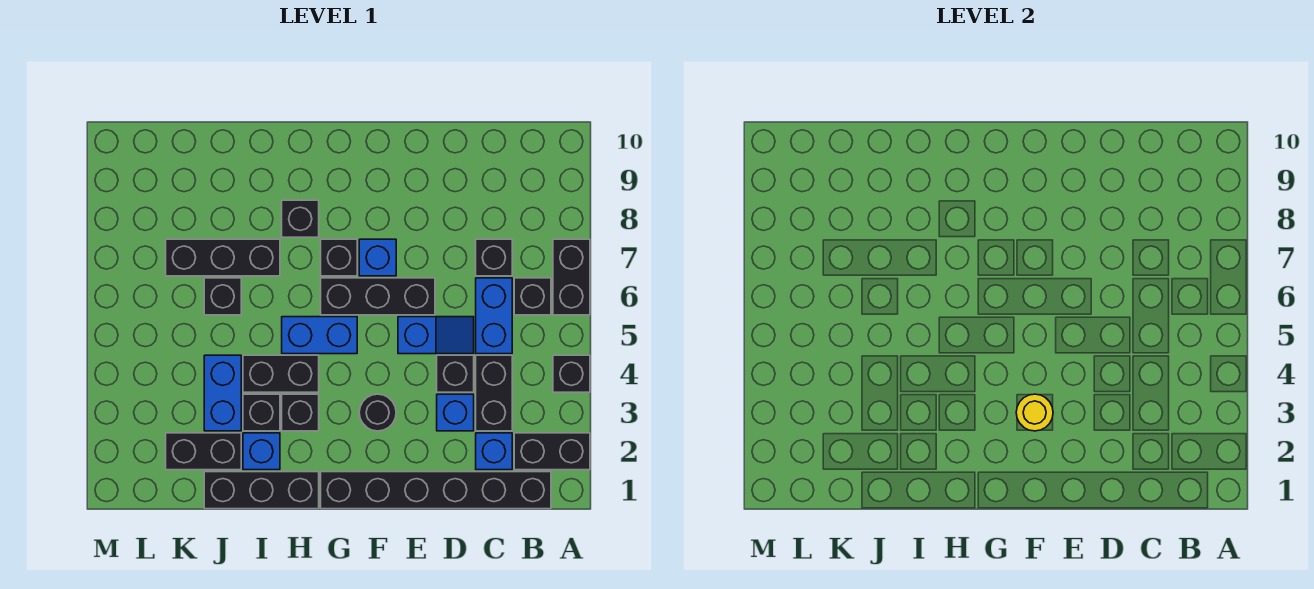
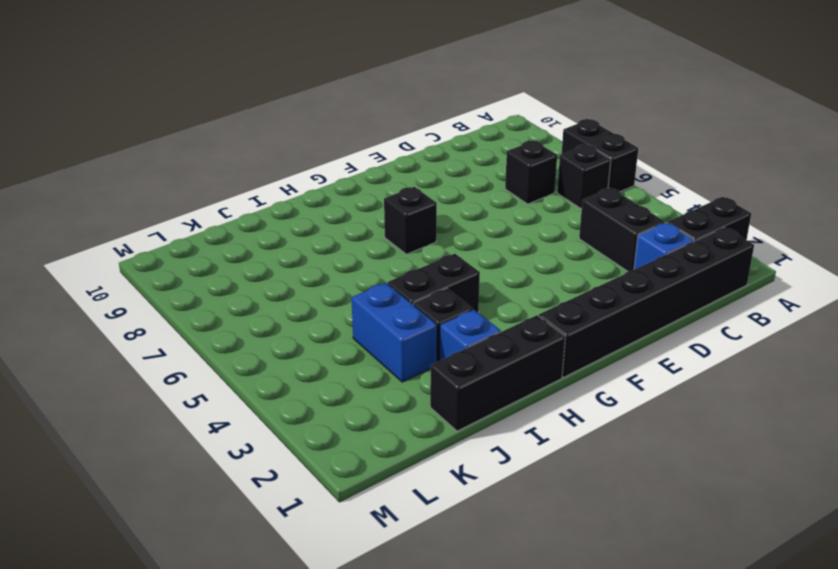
none -> black 1x1 brick [553,355,590,392]
none -> blue 1x2 brick [476,278,512,354]
none -> blue 1x1 brick [437,394,474,431]

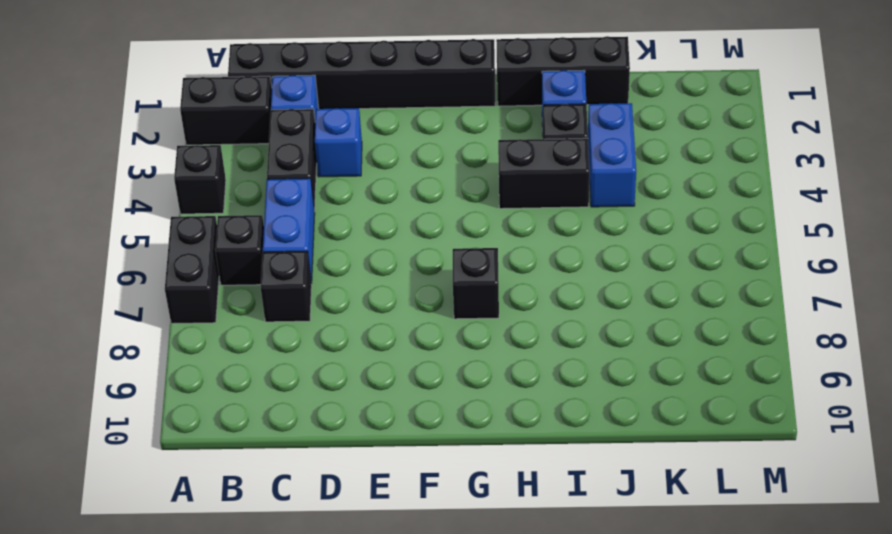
none -> black 1x1 brick [437,355,474,392]
none -> blue 1x2 slope [398,317,474,354]
none -> black 1x3 brick [321,278,435,315]

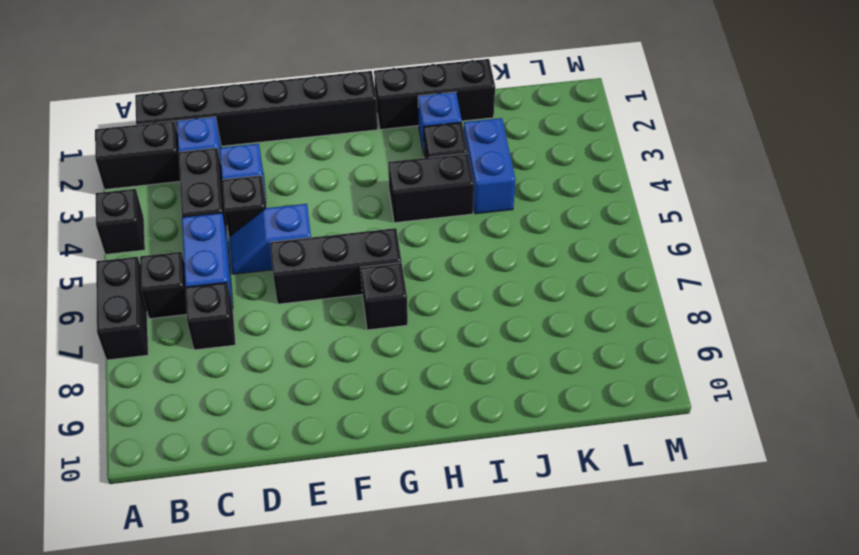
none -> black 1x1 round brick [359,394,396,431]
none -> blue 1x1 brick [359,239,396,276]
none -> blue 1x2 brick [282,317,357,354]

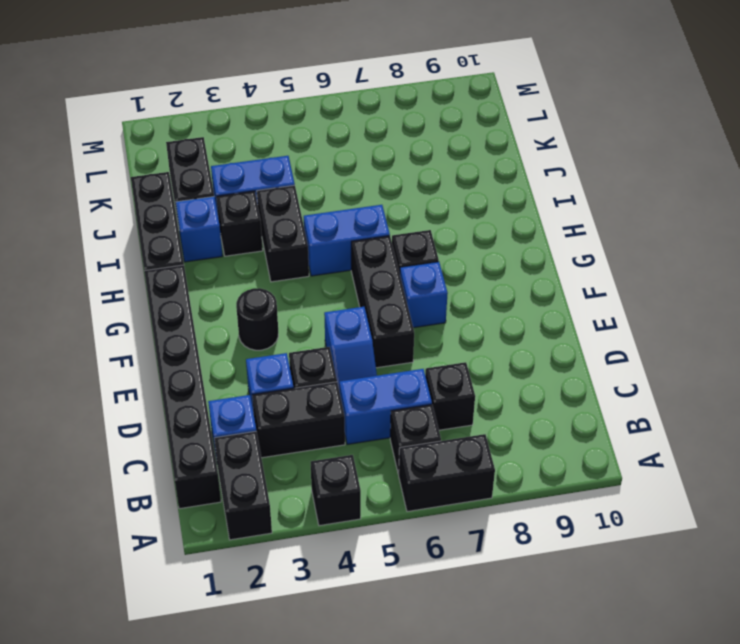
blue 1x2 brick [304,205,390,276] -> blue 1x2 brick turned to [282,317,357,354]
none -> black 1x1 brick [282,394,319,431]
none -> black 1x1 brick [282,200,319,237]
none -> black 1x3 brick [166,239,280,276]

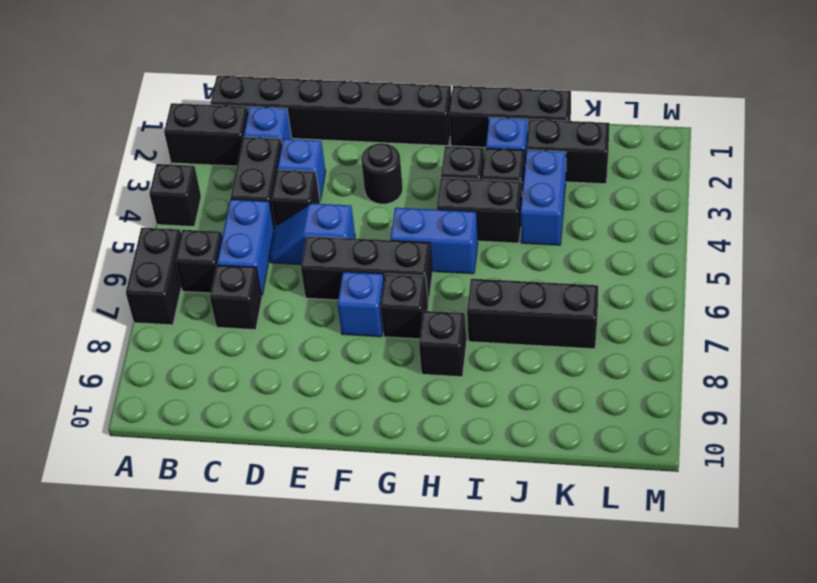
none -> black 1x1 brick [204,278,241,315]
none -> yellow 1x1 round brick [1016,394,1053,431]

